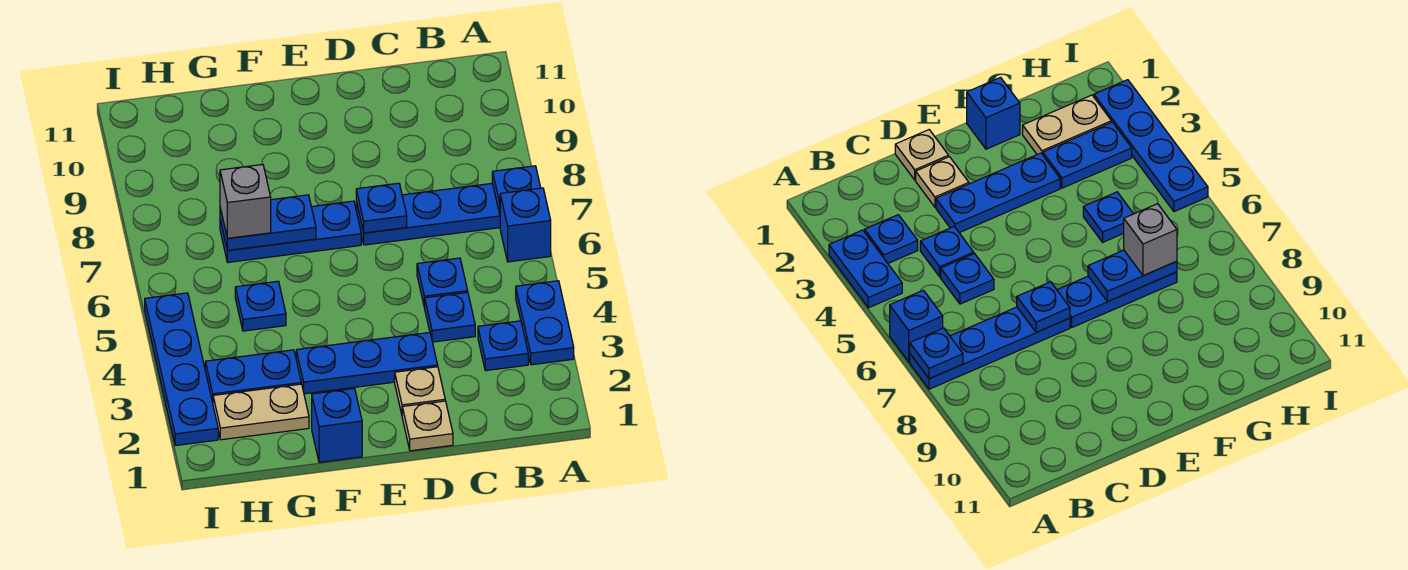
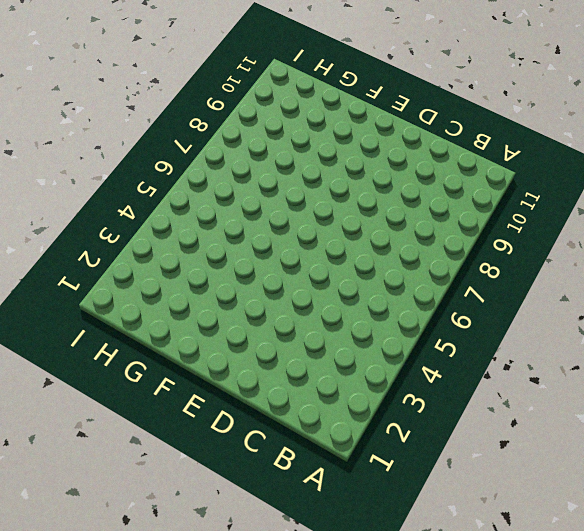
none -> blue 1x2 plate [516,281,574,365]
none -> blue 1x1 brick [500,188,551,262]
none -> blue 1x4 plate [356,183,500,245]

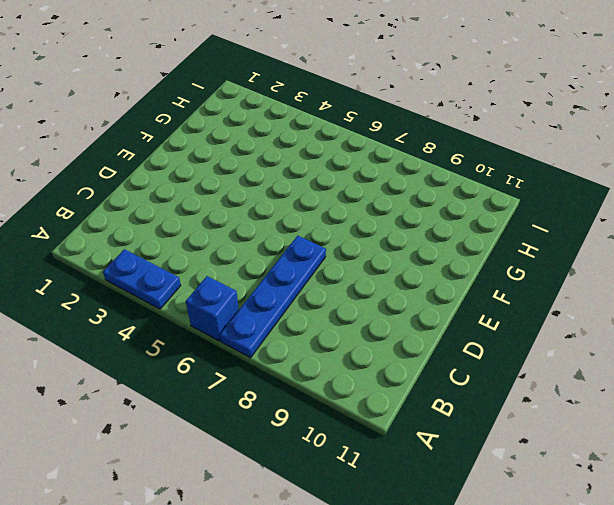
none -> blue 1x1 plate [478,321,528,371]
none -> blue 1x1 plate [425,292,475,342]
none -> blue 1x1 plate [417,258,468,308]

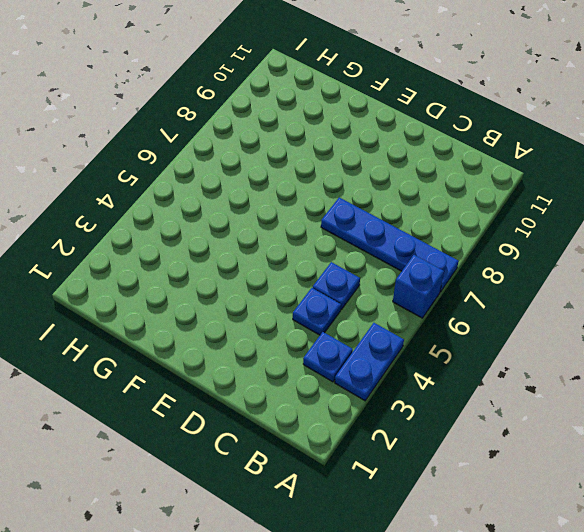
none -> tan 1x1 plate [402,401,453,451]
none -> tan 1x1 plate [395,367,445,414]
none -> blue 1x3 plate [296,333,438,394]

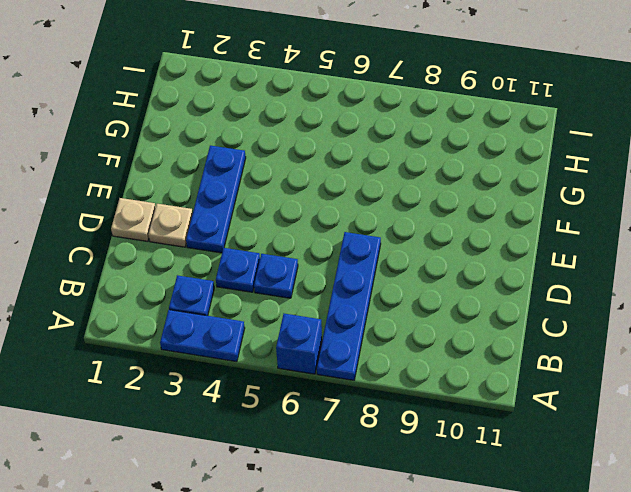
none -> blue 1x3 plate [220,201,361,262]
none -> blue 1x1 brick [312,388,362,462]
none -> tan 1x2 plate [213,384,309,440]

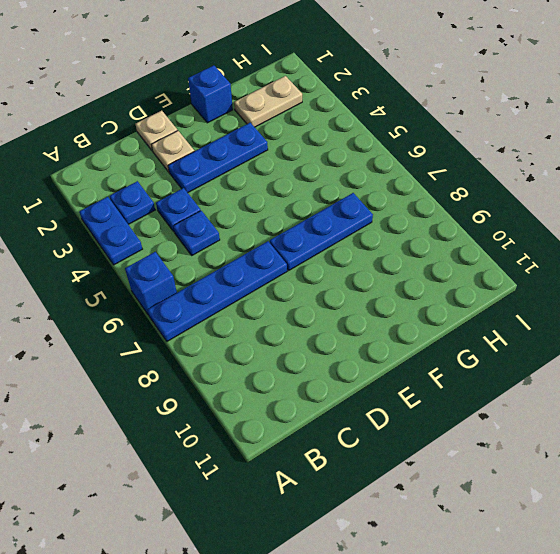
none -> blue 1x2 plate [205,350,301,402]
none -> blue 1x1 plate [235,281,286,331]
none -> blue 1x4 plate [145,293,218,446]

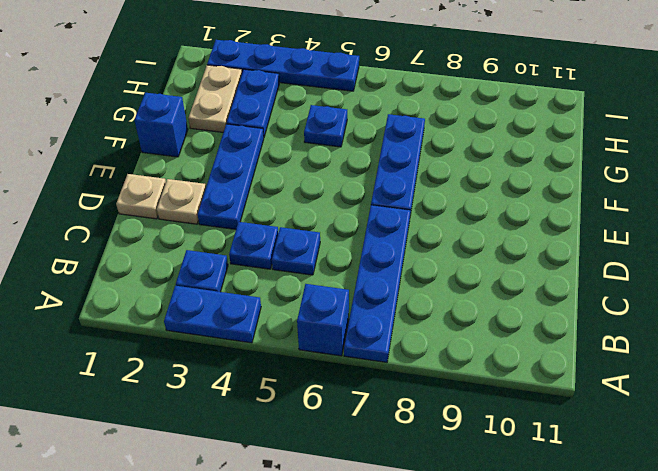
none -> blue 1x1 plate [492,166,541,214]
none -> blue 1x1 plate [356,183,407,233]
none -> blue 1x2 plate [220,195,316,250]

